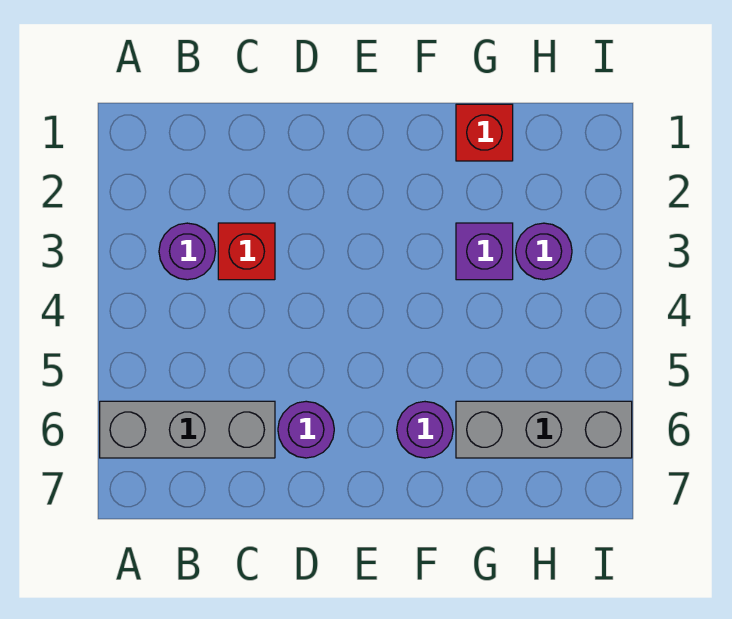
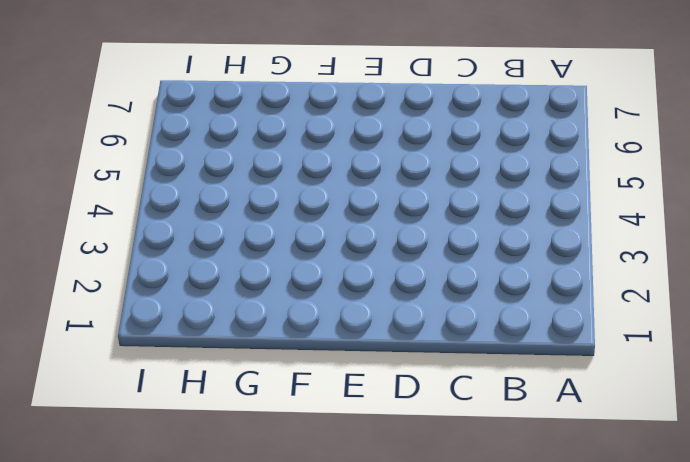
none -> grey 1x3 brick [100,401,275,458]
none -> purple 1x1 round brick [159,223,216,280]

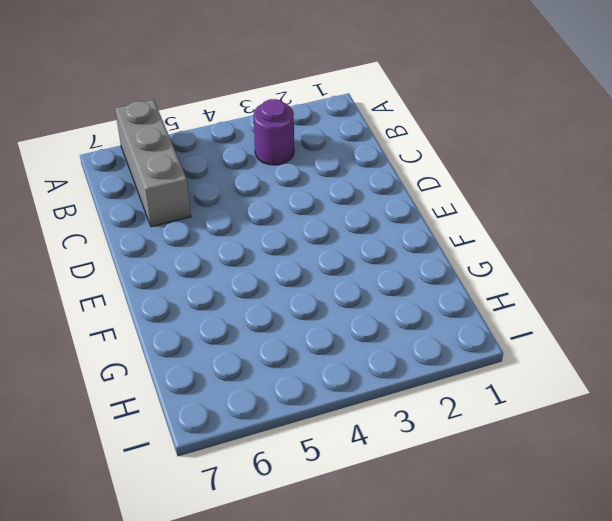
none -> red 1x1 brick [218,223,275,280]
none -> purple 1x1 round brick [278,401,334,458]

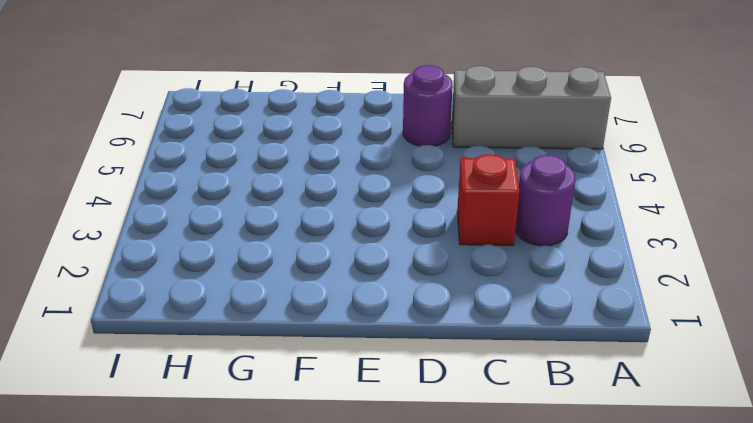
none -> purple 1x1 round brick [397,402,453,458]
none -> red 1x1 brick [456,104,513,161]

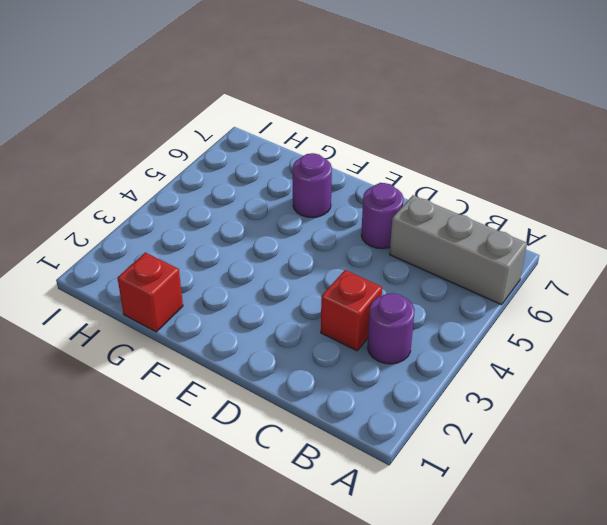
none -> purple 1x1 brick [456,223,513,280]
none -> grey 1x3 brick [456,401,632,458]

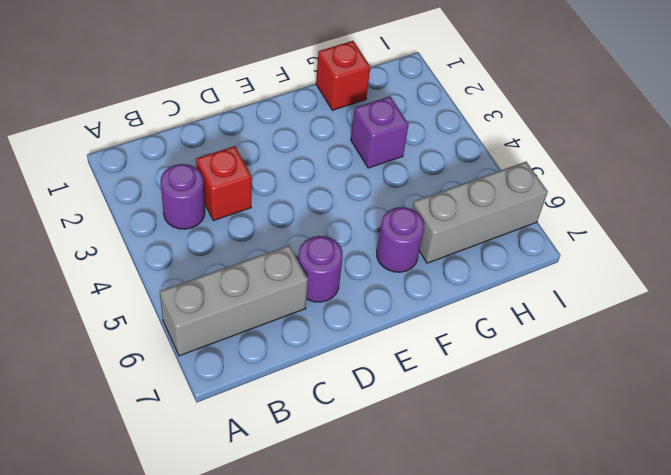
none -> purple 1x1 round brick [516,223,572,280]

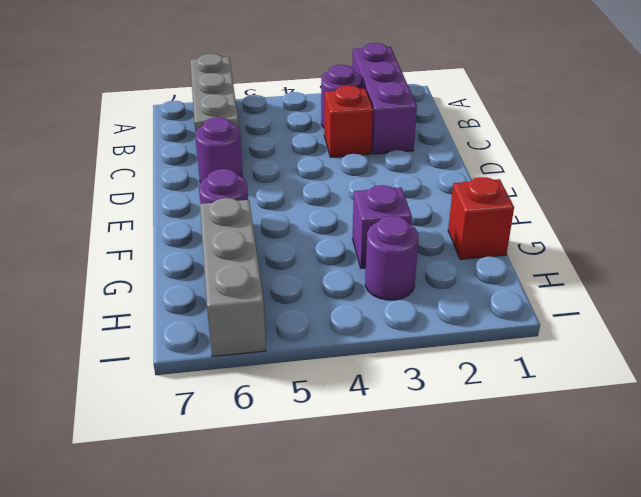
purple 1x3 brick [352,43,417,154] -> none

